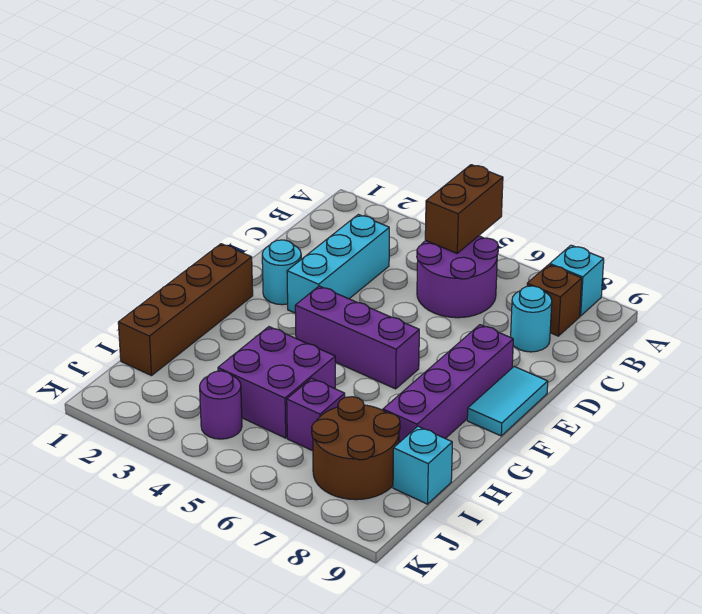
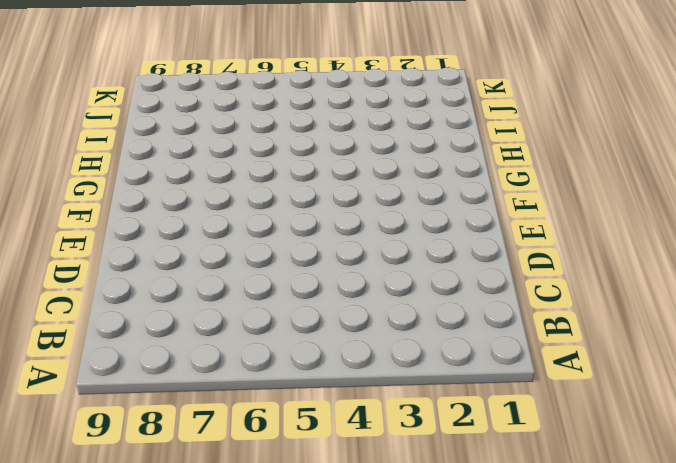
none -> cyan 1x1 brick [550,245,604,316]
none -> purple 2x2 round brick [417,236,498,318]
none -> brown 1x1 brick [527,265,582,336]

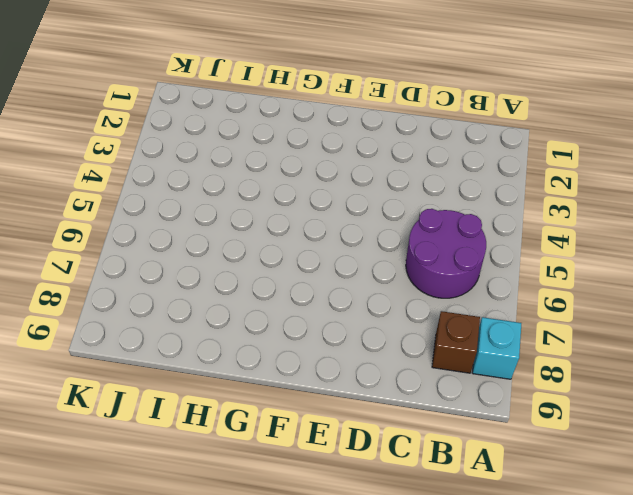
none -> cyan 1x3 brick [287,215,389,313]
none -> cyan 1x1 round brick [511,286,552,352]
none -> cyan 1x1 round brick [262,240,301,305]

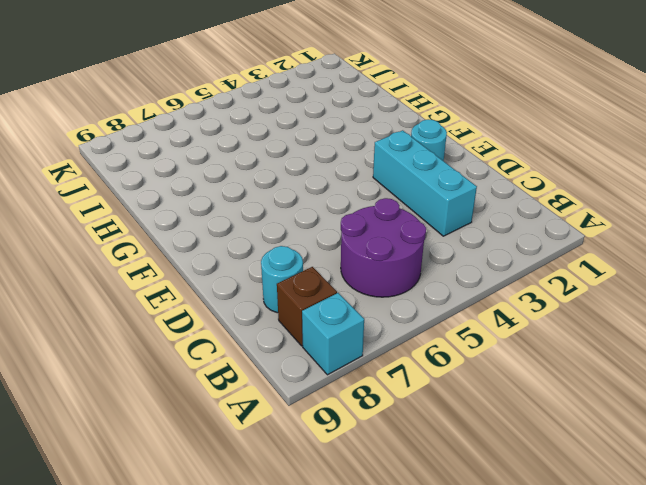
none -> purple 1x4 brick [383,325,513,442]
none -> cyan 1x2 tile [467,367,548,436]
none -> brown 1x4 brick [118,244,253,376]

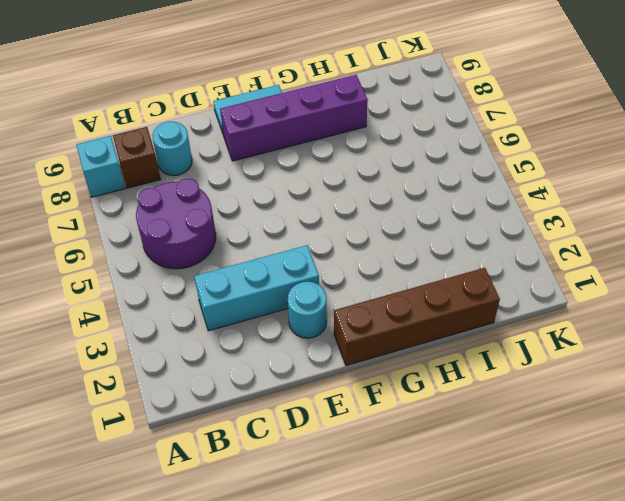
none -> purple 1x3 brick [295,286,419,389]
none -> purple 2x2 brick [218,327,335,438]
none -> purple 1x1 brick [287,378,345,451]

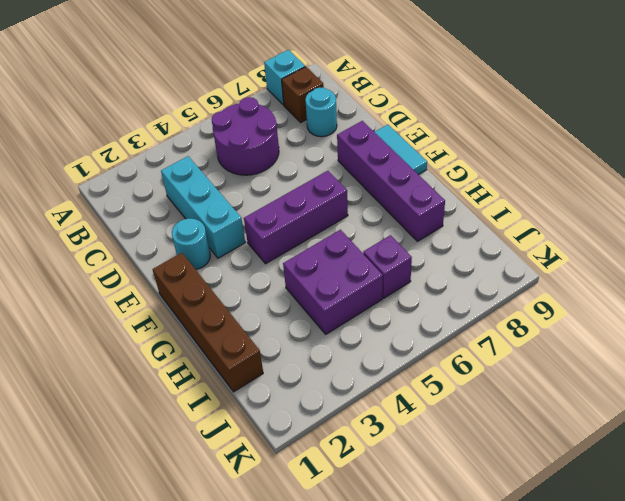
none -> brown 2x2 round brick [312,397,400,500]
none -> cyan 1x1 brick [393,426,452,504]
none -> purple 1x1 round brick [200,371,242,439]

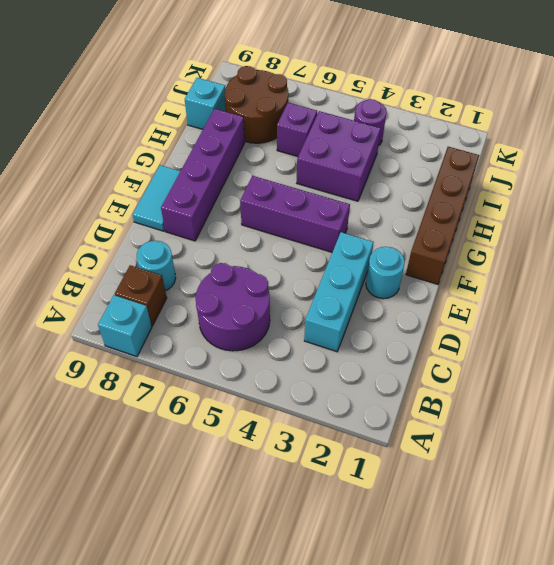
none -> brown 1x2 brick [425,165,503,253]

